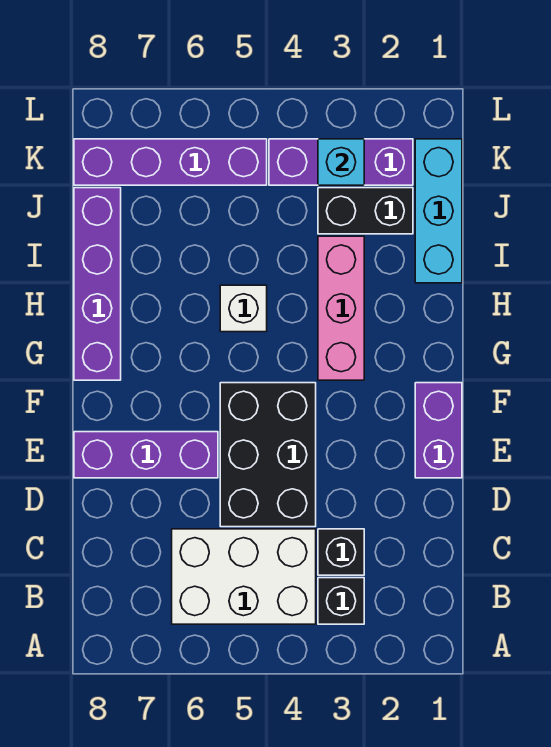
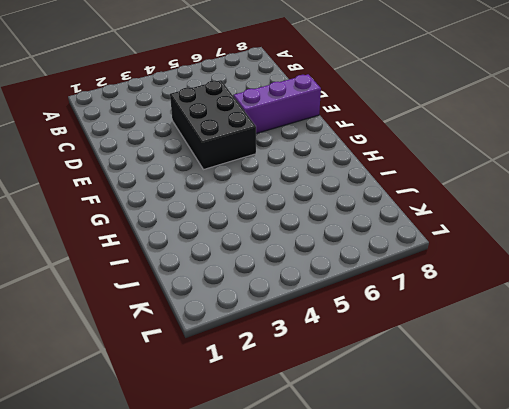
none -> black 1x1 brick [318,578,364,624]
none -> white 2x3 brick [172,529,316,624]
none -> black 1x1 brick [318,529,364,575]

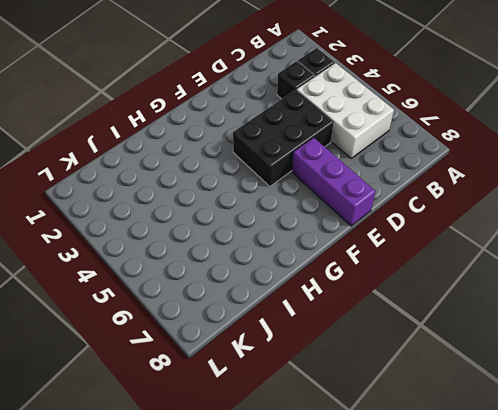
none -> purple 1x2 brick [415,383,462,478]
none -> pink 1x3 brick [318,236,364,380]
none -> purple 1x4 brick [74,188,121,380]

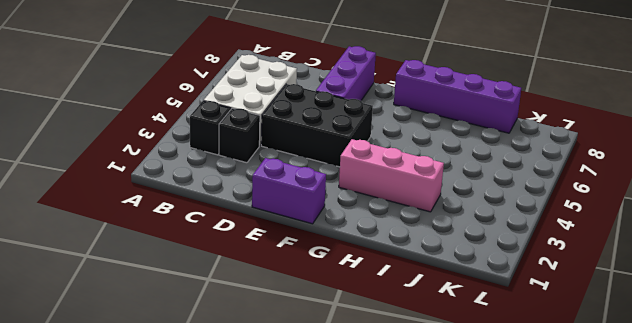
none -> white 1x1 brick [220,285,267,332]
none -> cyan 1x3 brick [415,139,462,283]
none -> black 1x2 brick [318,188,413,234]

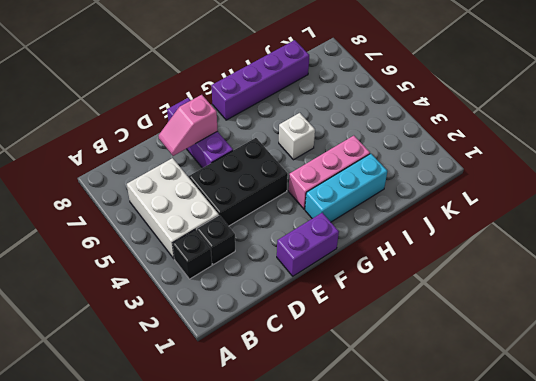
pink 1x2 slope [159,95,218,156] -> none
cyan 1x3 brick [305,154,387,222] -> cyan 1x3 brick moved to [415,139,462,283]
none -> black 1x2 brick [318,188,413,234]
none -> purple 1x3 brick [269,139,413,185]
none -> purple 1x4 brick [74,139,267,185]

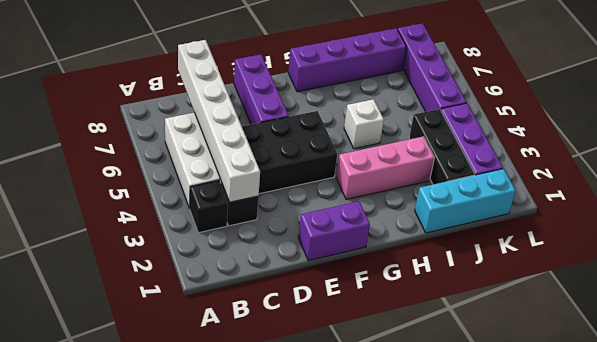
white 1x6 brick [178,40,260,202] -> none
black 1x3 brick [409,109,475,184] -> black 1x2 brick [318,188,413,234]
none -> cyan 1x1 brick [318,139,364,185]

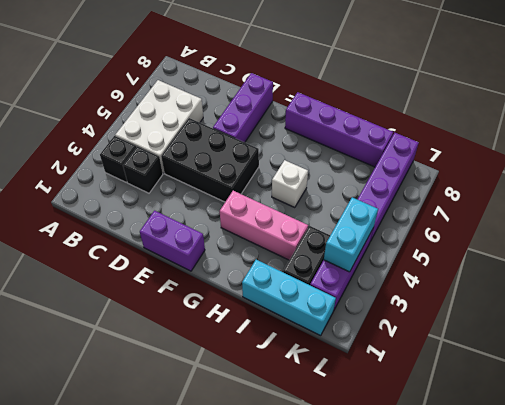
cyan 1x2 brick [324,197,378,272] -> cyan 1x1 brick [318,139,364,185]

